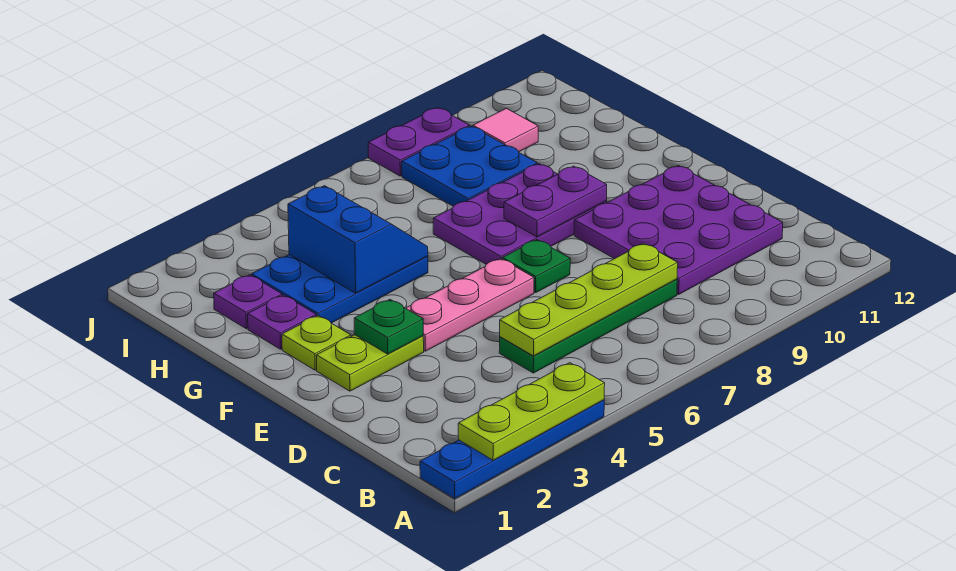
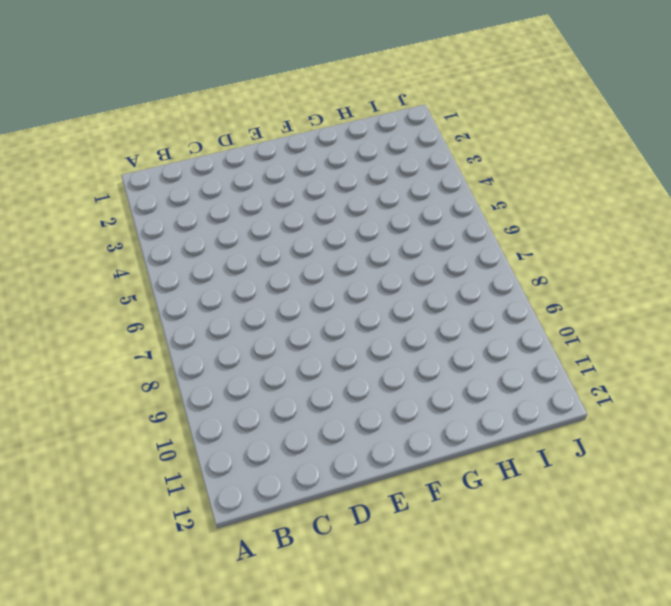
none -> blue 1x4 plate [420,400,604,499]
none -> green 1x4 plate [499,279,677,373]
none -> purple 3x3 plate [574,166,783,294]

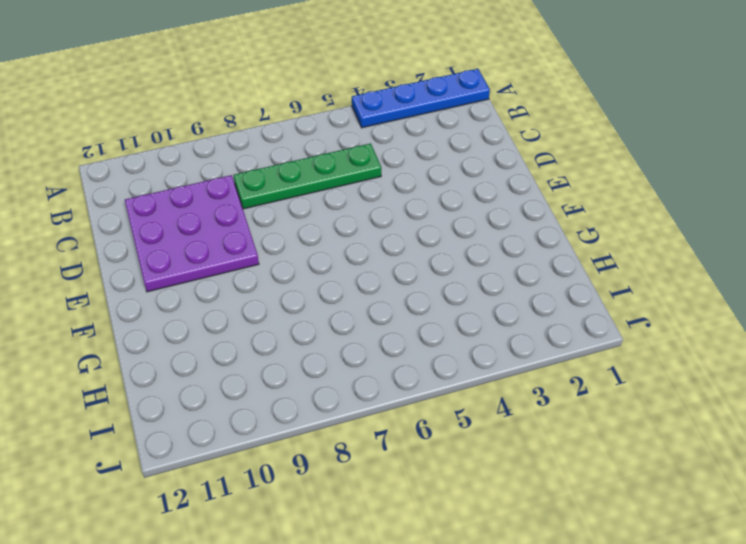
none -> lime 1x2 plate [316,335,424,391]
none -> pink 1x3 plate [406,258,534,351]
none -> green 1x1 plate [502,240,570,293]

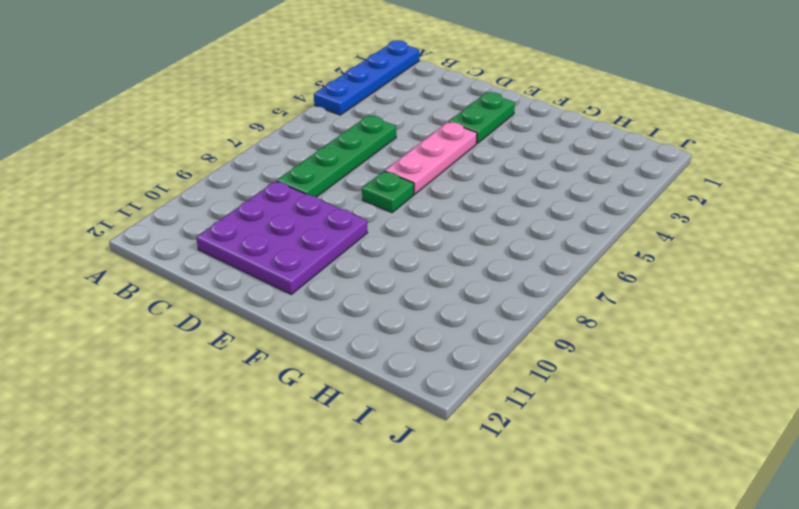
green 1x2 plate [449,92,515,144] -> lime 1x2 plate [316,335,424,391]
none -> lime 1x1 plate [282,316,351,370]
none -> purple 2x3 plate [433,164,607,264]
none -> purple 1x1 plate [248,295,316,349]

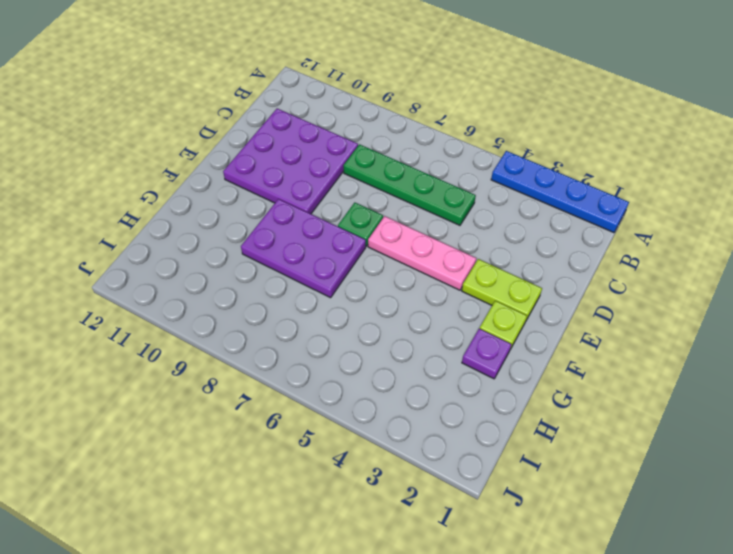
none -> blue 2x3 plate [252,254,428,323]
none -> purple 1x1 plate [214,275,282,329]
none -> blue 2x2 plate [402,126,537,206]

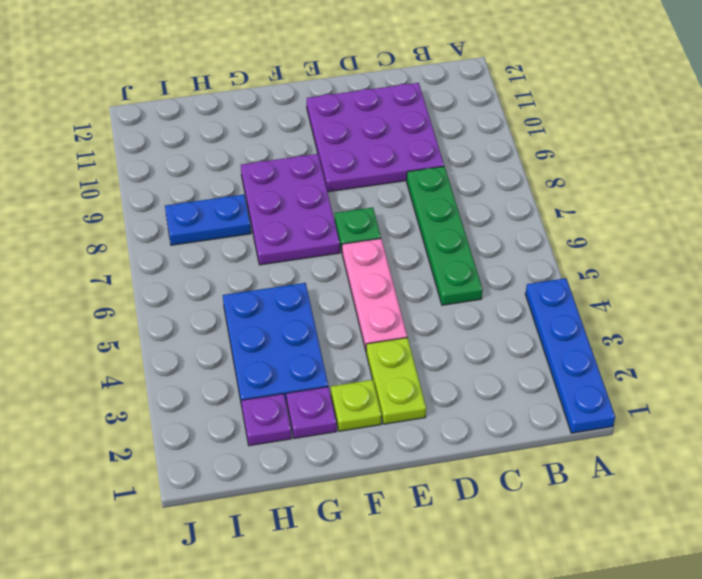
blue 1x2 plate [165,194,251,245] -> blue 2x2 plate [402,126,537,206]
none -> pink 1x1 tile [473,108,538,152]
none -> purple 1x2 plate [368,108,470,176]
none -> lime 1x3 plate [458,363,605,460]

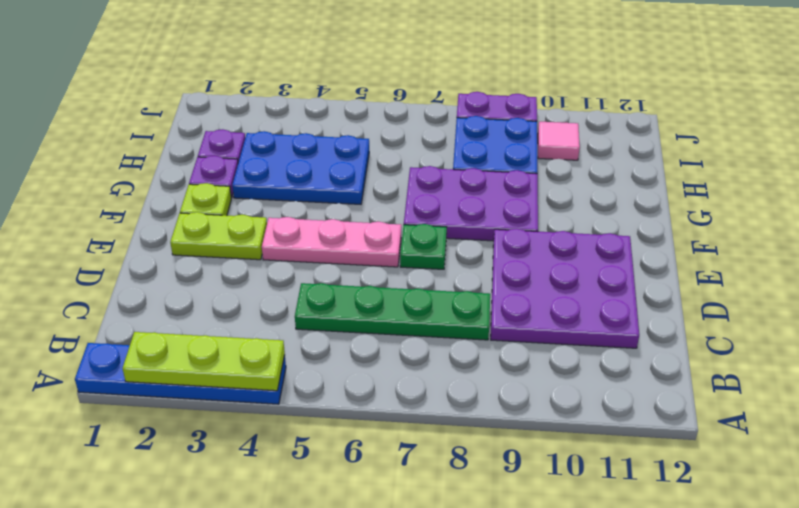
none -> lime 1x4 plate [500,243,678,356]
none -> green 1x1 plate [354,299,423,354]
none -> purple 1x2 plate [504,166,607,237]

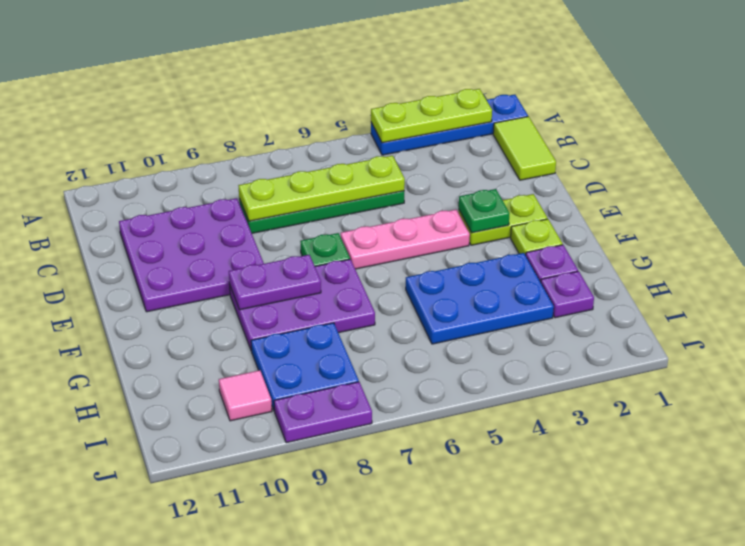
lime 1x2 tile [493,117,556,180] -> none
none -> blue 2x2 slope [288,186,428,293]

